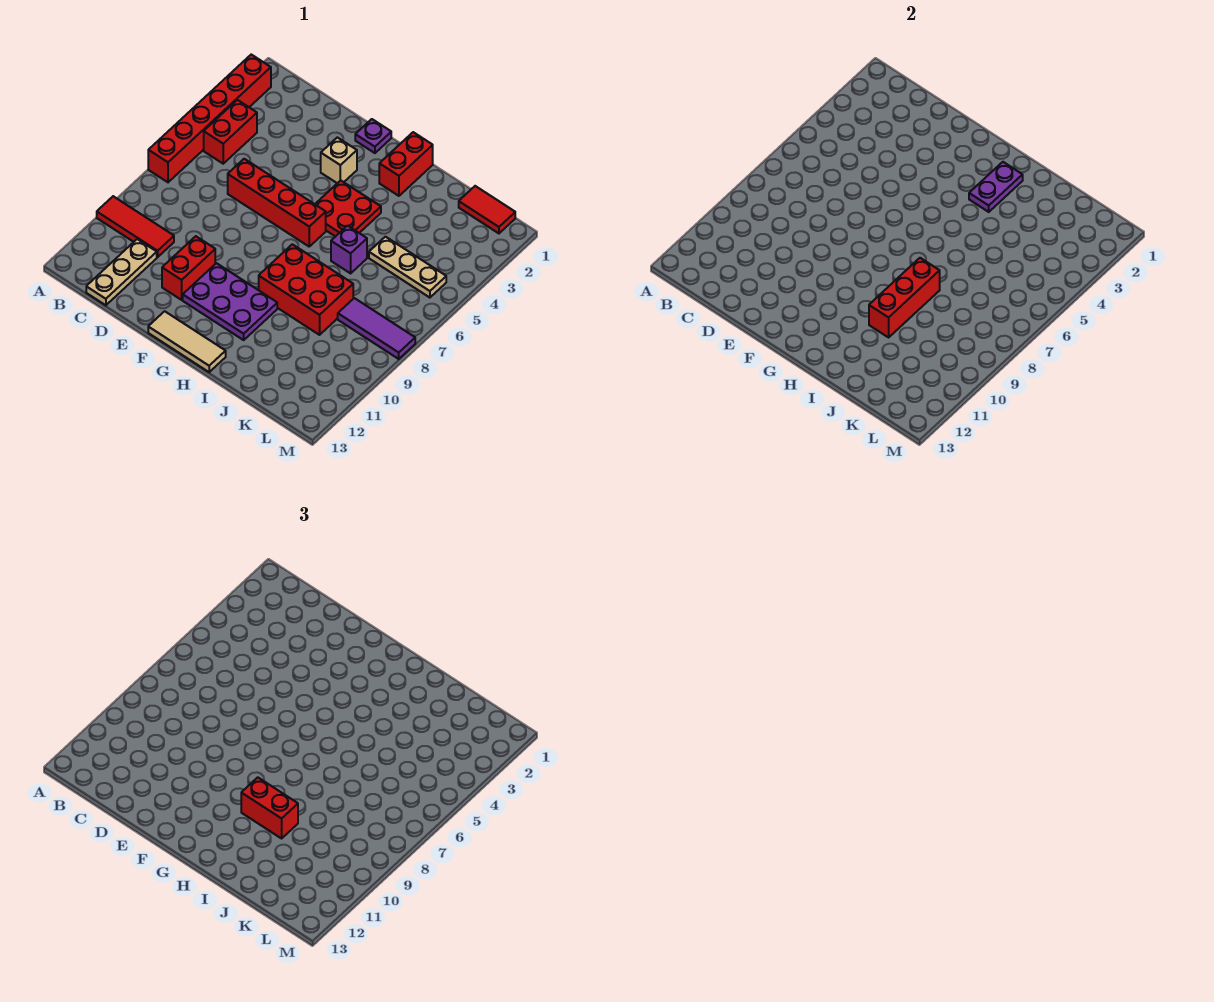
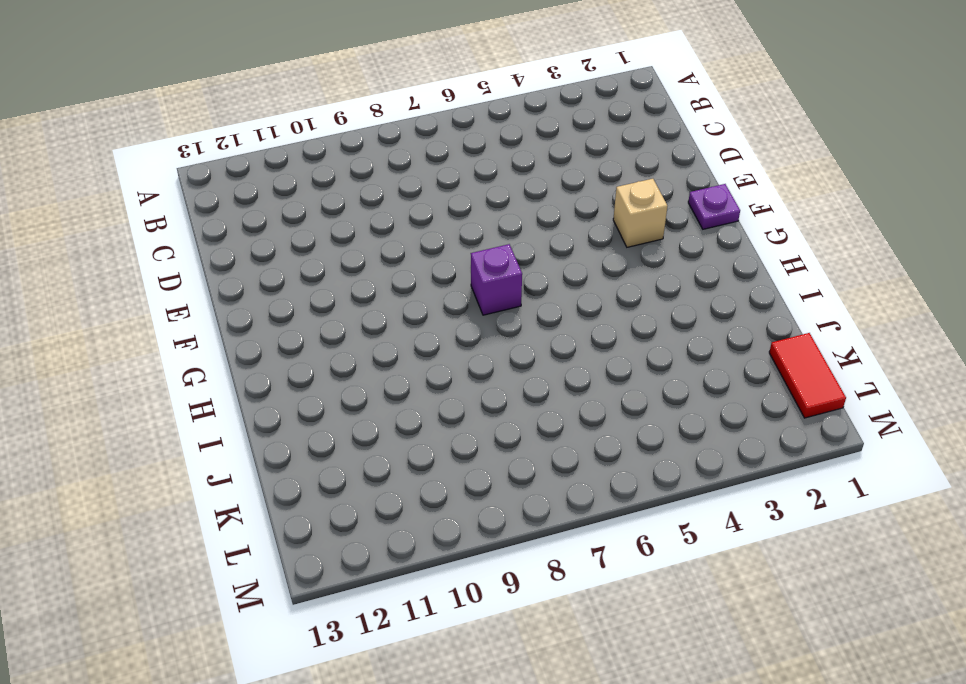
purple 1x1 brick [471,244,522,315] -> purple 1x1 brick moved to [331,226,367,273]
none -> red 1x6 brick [148,55,271,182]
none -> red 1x3 tile [97,196,174,257]
none -> red 1x2 brick [204,100,257,164]

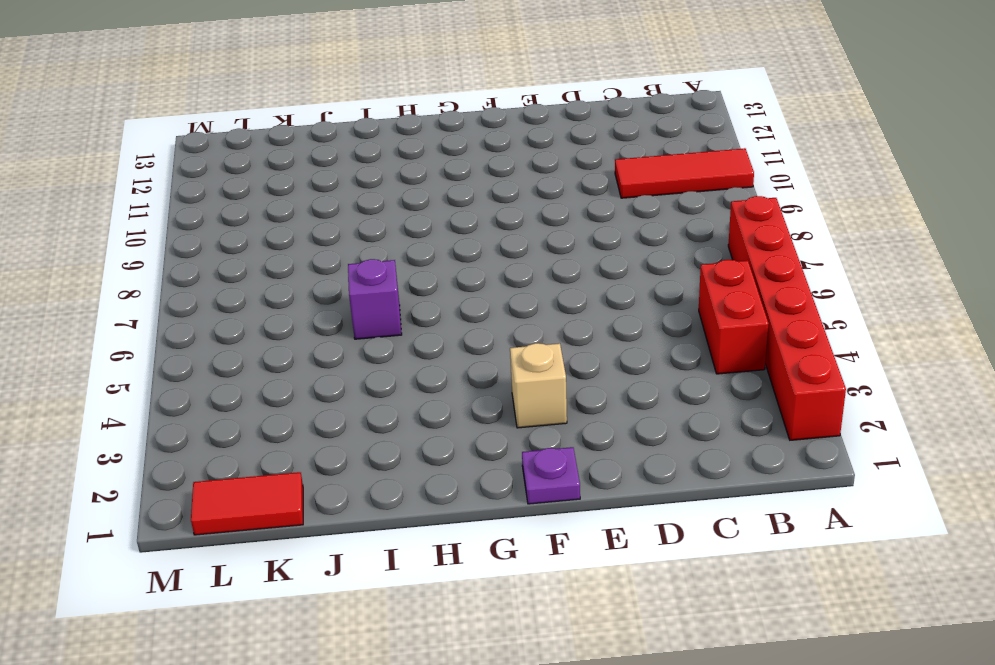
none -> tan 1x3 plate [86,239,157,305]
none -> red 1x4 brick [228,159,326,246]
none -> red 1x2 brick [162,236,215,300]

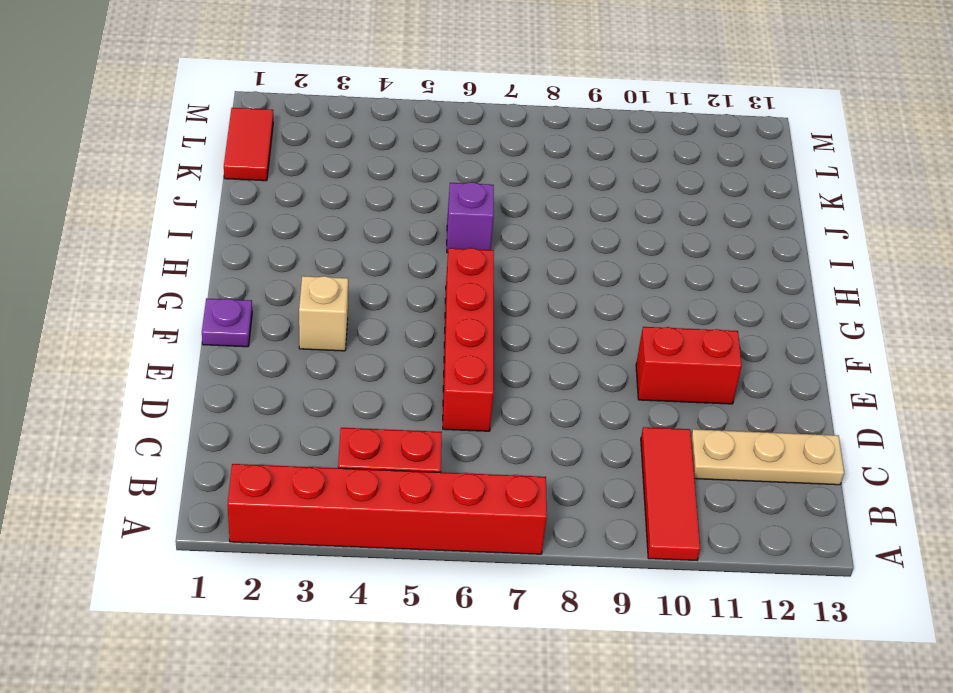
none -> purple 2x3 plate [183,263,277,340]
none -> tan 1x3 tile [148,311,226,372]
none -> red 2x2 plate [315,180,381,237]

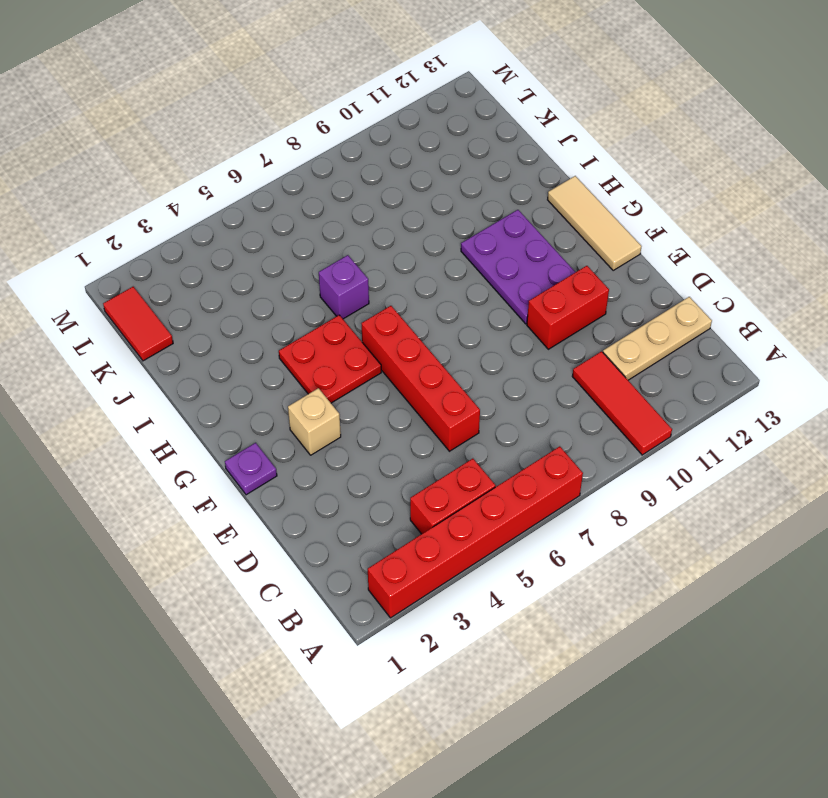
none -> red 1x2 brick [379,132,433,196]
none -> red 2x3 brick [259,244,353,335]
none -> tan 1x3 plate [369,237,446,298]

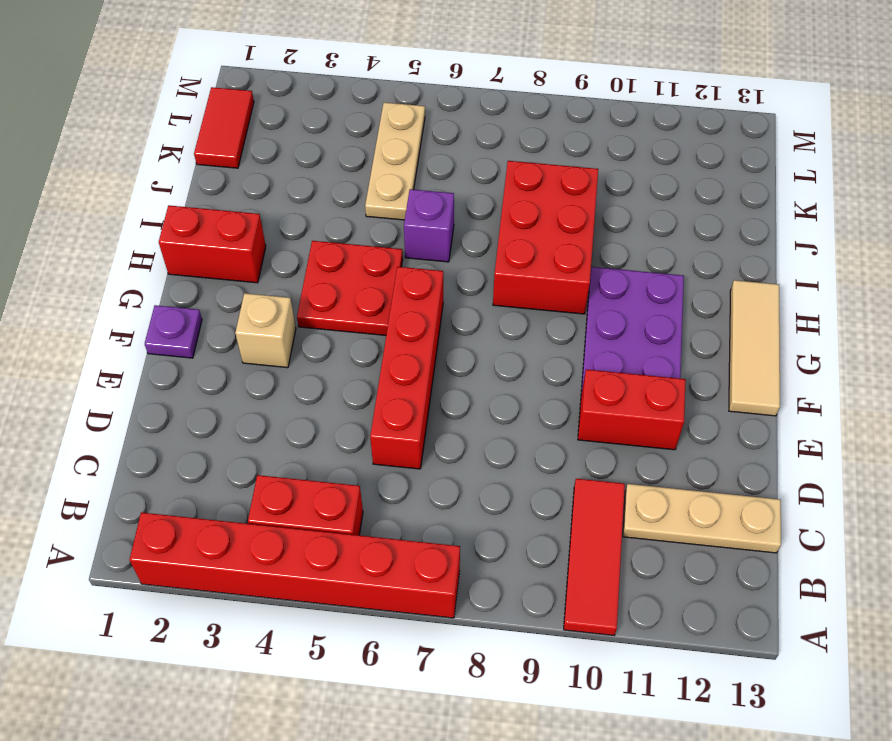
none -> purple 1x3 tile [338,298,415,359]
none -> purple 1x2 plate [969,162,1023,212]
none -> red 1x3 brick [869,258,940,337]

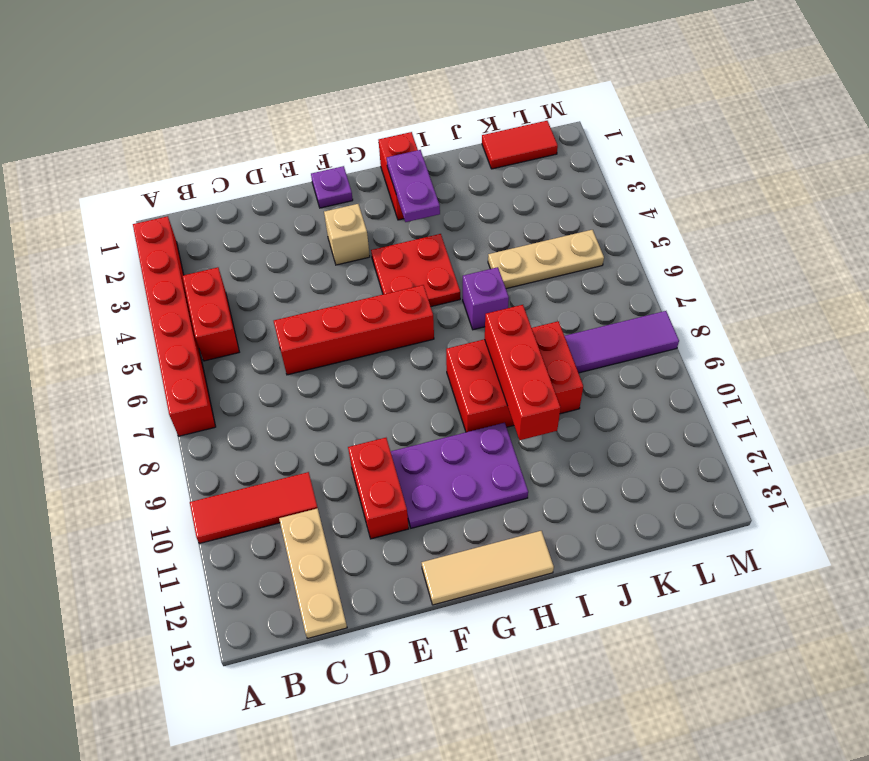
none -> red 1x2 brick [241,777,298,838]

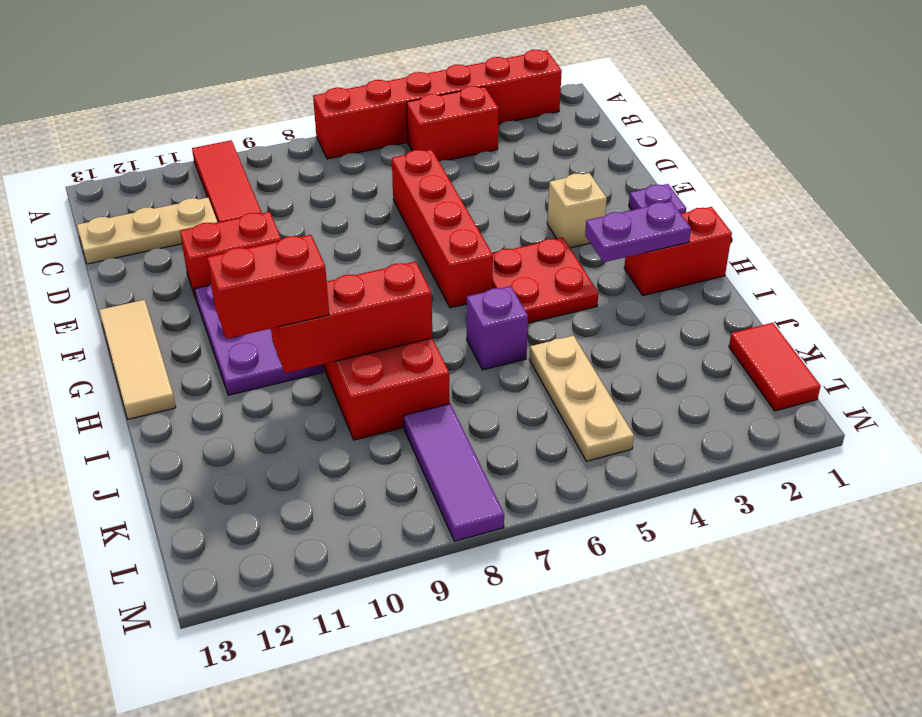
red 1x2 brick [207,235,329,339] -> red 1x2 brick turned to [241,777,298,838]

